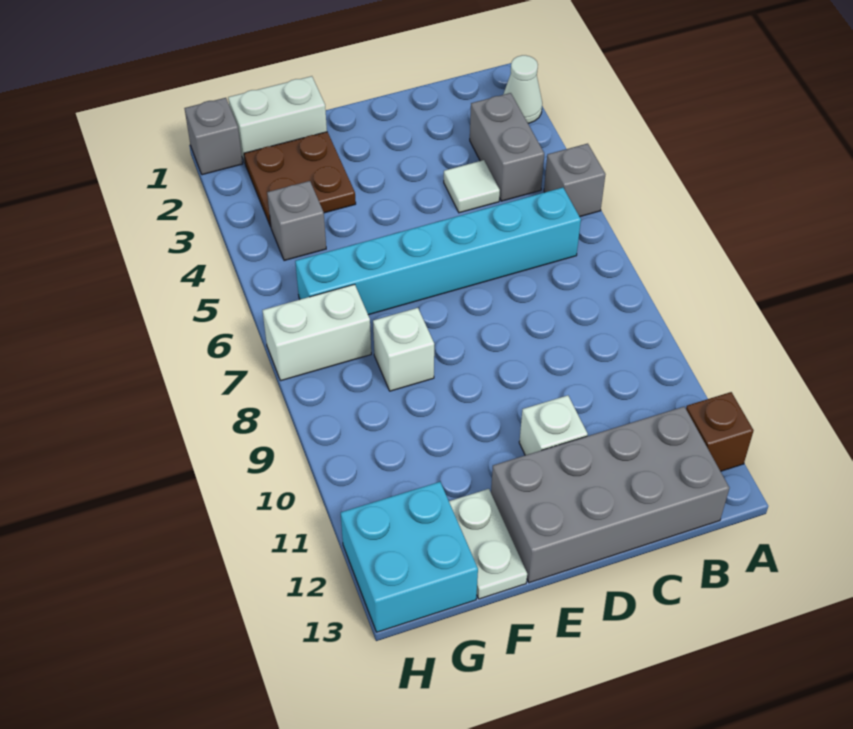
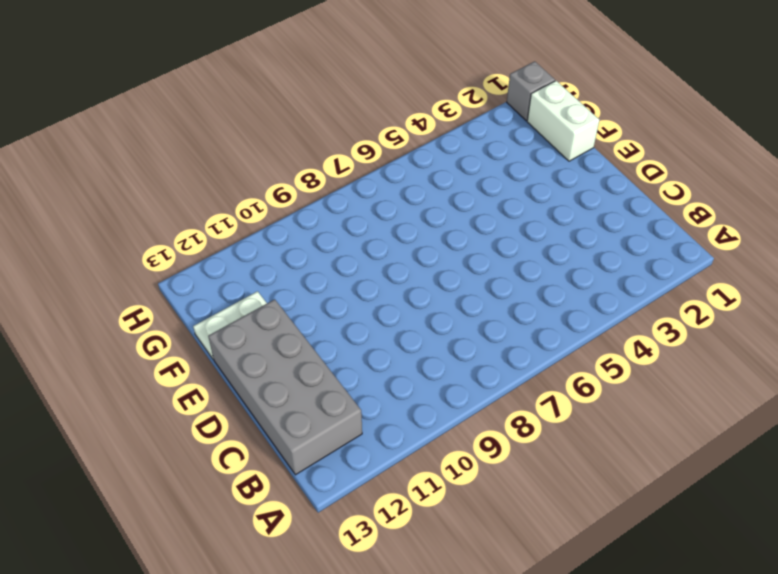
none -> white 1x1 cone [503,55,542,123]
none -> grey 1x1 brick [544,144,606,217]
none -> brown 1x1 brick [686,392,754,471]

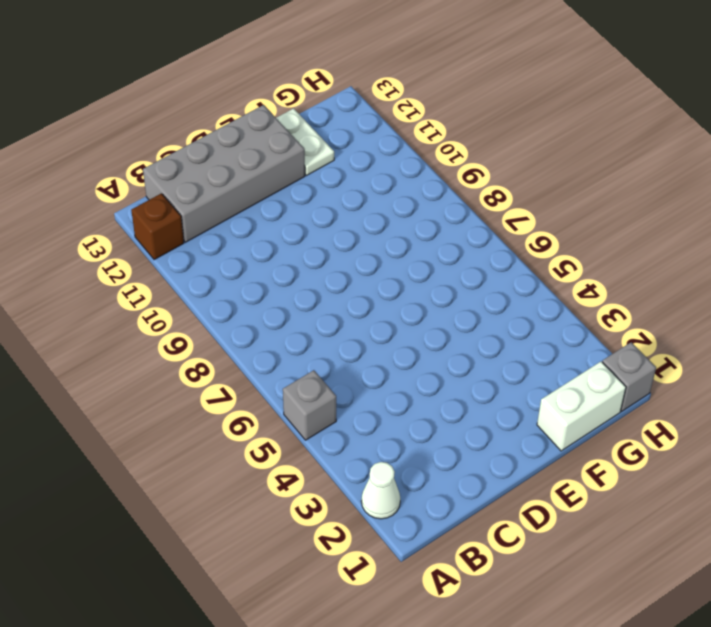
none -> grey 1x2 brick [470,93,544,201]
none -> cyan 1x6 brick [295,188,581,315]
none -> white 1x1 tile [444,160,500,213]

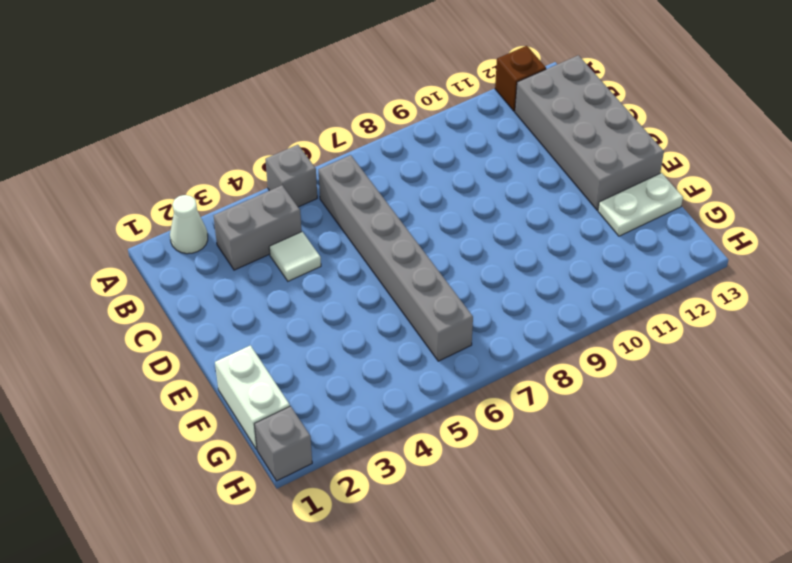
grey 1x6 brick [319,155,473,361] -> cyan 1x6 brick [295,188,581,315]
none -> white 1x1 brick [519,395,588,455]
none -> brown 2x2 plate [244,132,356,227]
none -> white 1x1 brick [373,308,434,391]

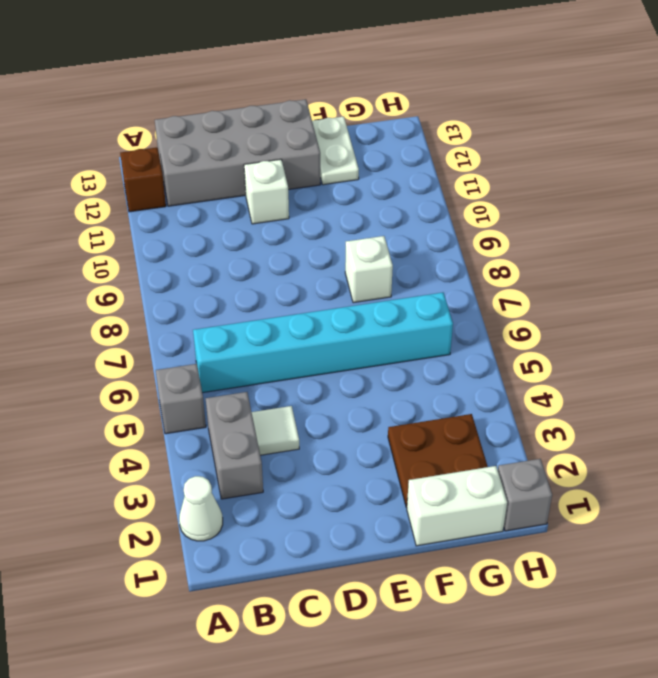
none -> grey 1x1 brick [267,181,326,261]
none -> white 1x2 brick [262,284,371,381]
none -> cyan 2x2 brick [341,482,478,632]

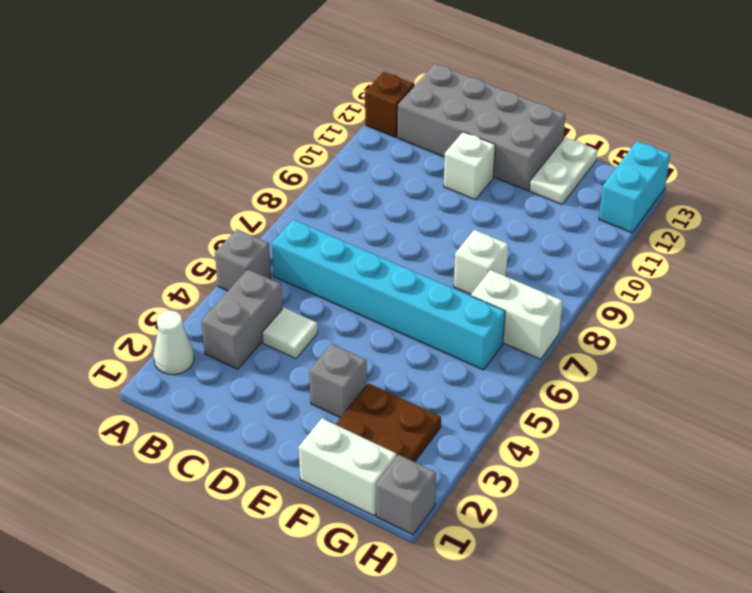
grey 1x1 brick [309,344,367,418] -> grey 1x1 brick moved to [267,181,326,261]
cyan 1x2 brick [599,141,670,233] -> cyan 2x2 brick [341,482,478,632]

